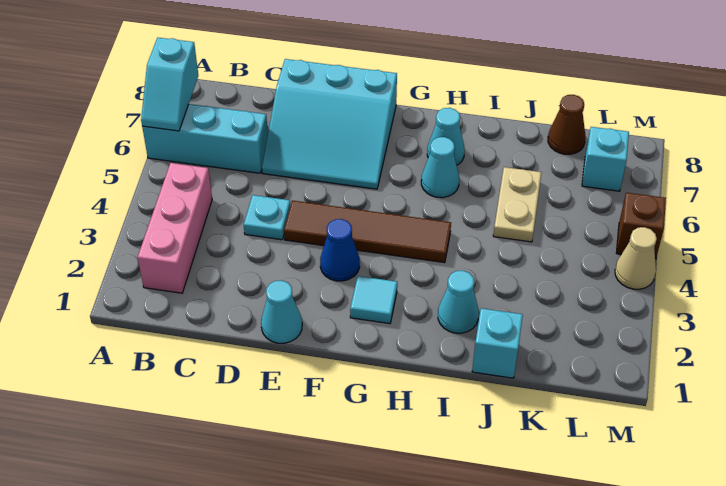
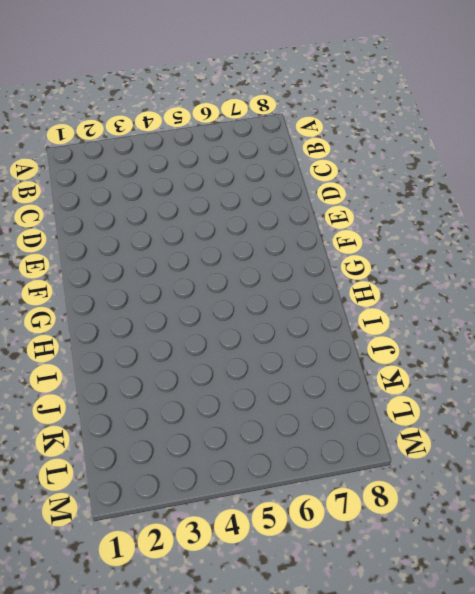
none -> cyan 1x3 brick [142,104,268,173]
none -> pink 1x3 brick [138,163,212,293]
none -> cyan 1x1 plate [244,195,290,240]

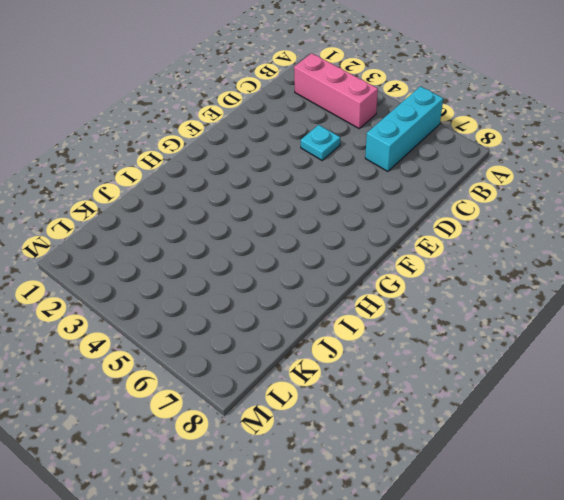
none -> cyan 3x3 slope [262,59,397,189]
none -> cyan 1x1 cone [261,280,302,343]
none -> brown 1x4 tile [284,200,451,263]

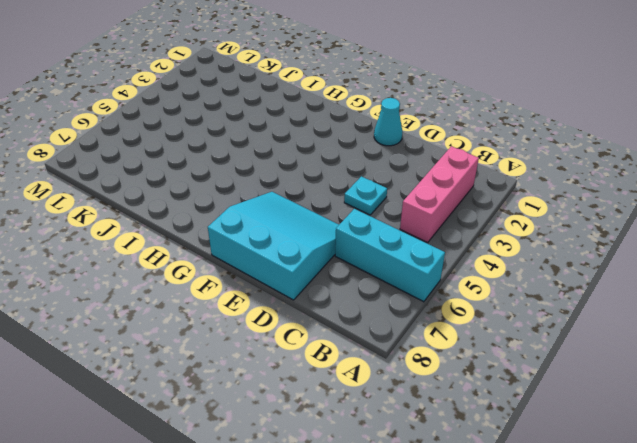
none -> brown 1x4 tile [284,200,451,263]
none -> blue 1x1 cone [320,219,360,281]
none -> cyan 1x1 tile [350,276,397,324]

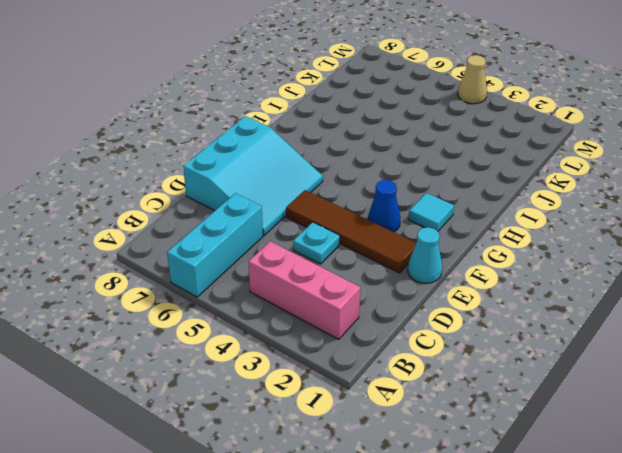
brown 1x4 tile [286,190,416,273] -> brown 1x4 tile turned to [284,200,451,263]
none -> cyan 1x1 cone [421,137,459,198]
none -> cyan 1x1 cone [427,108,465,165]
none -> cyan 1x1 cone [438,271,479,333]

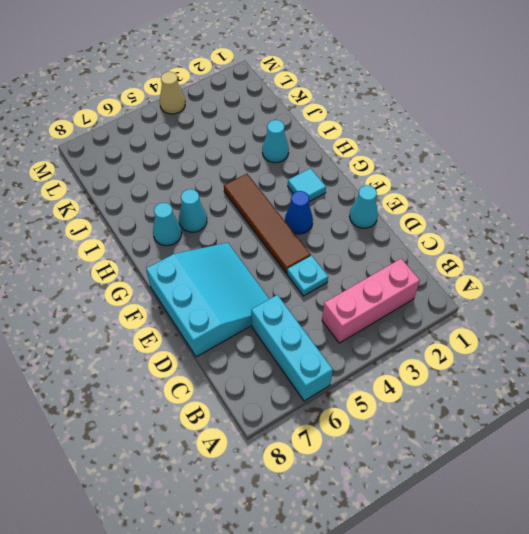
none -> cyan 1x1 brick [472,308,523,378]
none -> tan 1x2 plate [493,167,542,242]
none -> brown 1x1 cone [548,95,586,154]

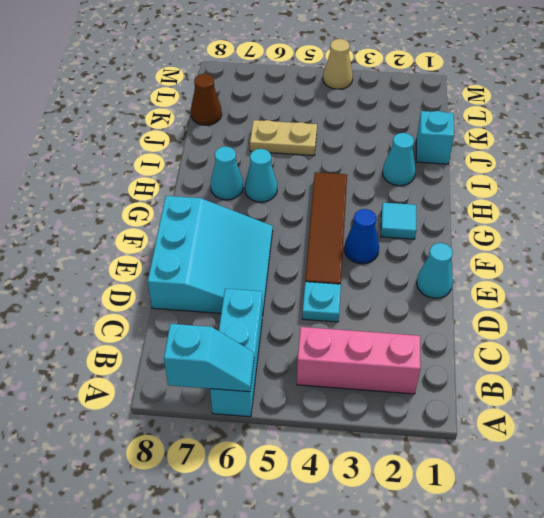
none -> cyan 1x1 brick [582,127,629,191]
none -> brown 1x1 brick [616,193,666,259]

